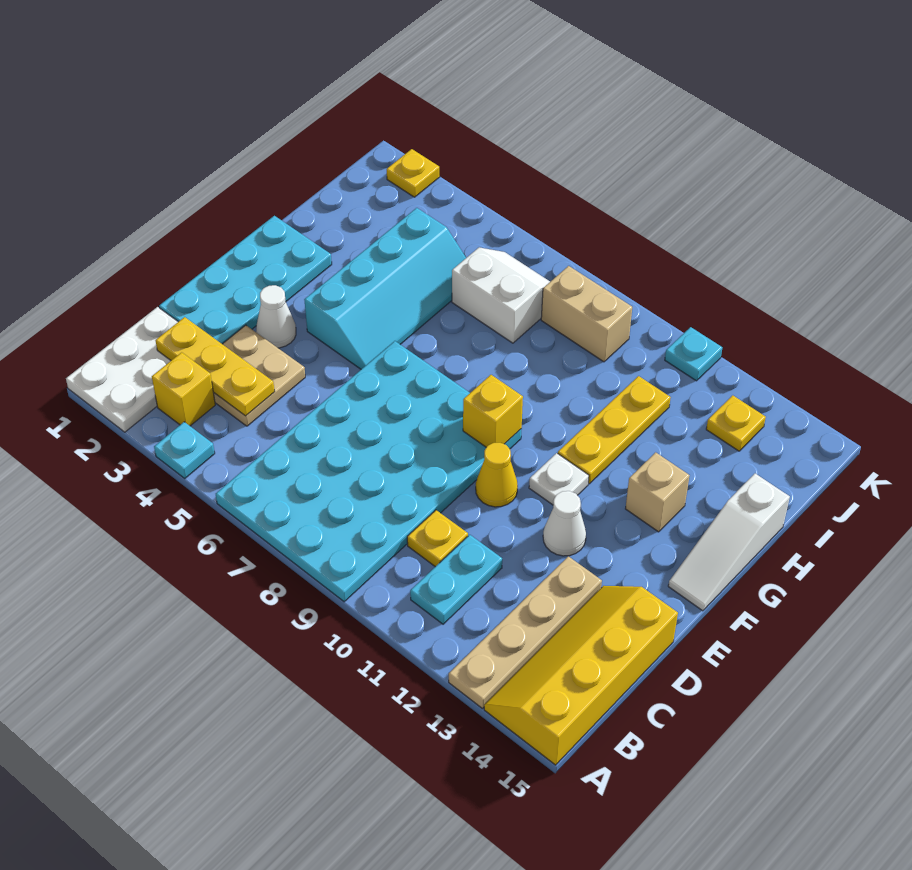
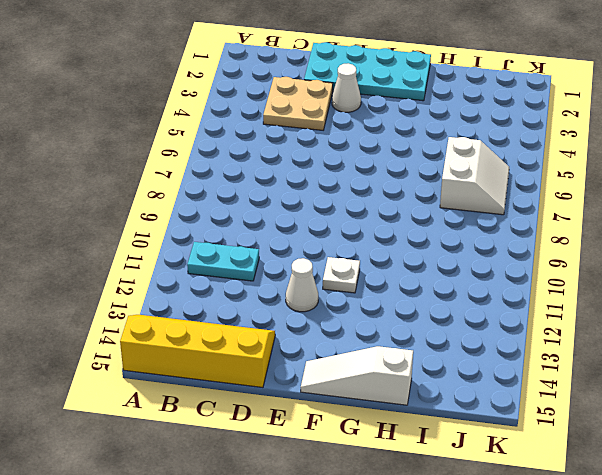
none -> white 2x3 plate [66,307,178,432]
none -> cyan 1x1 plate [154,422,215,478]
none -> cyan 4x6 plate [216,341,522,602]

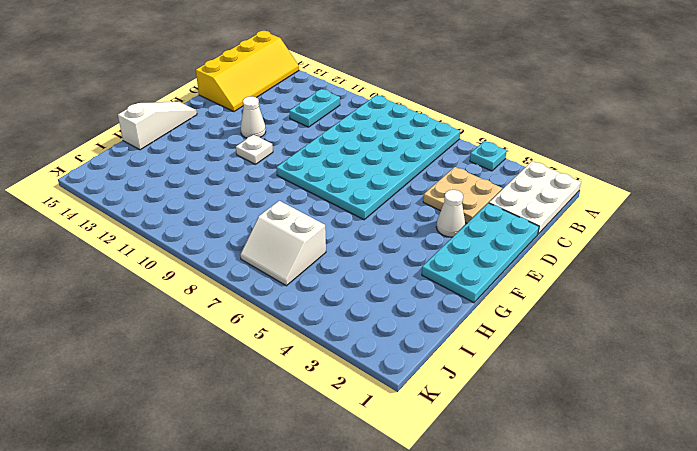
none -> tan 1x4 plate [449,556,602,709]
none -> yellow 1x1 brick [152,352,215,426]
none -> yellow 1x1 plate [407,510,468,567]

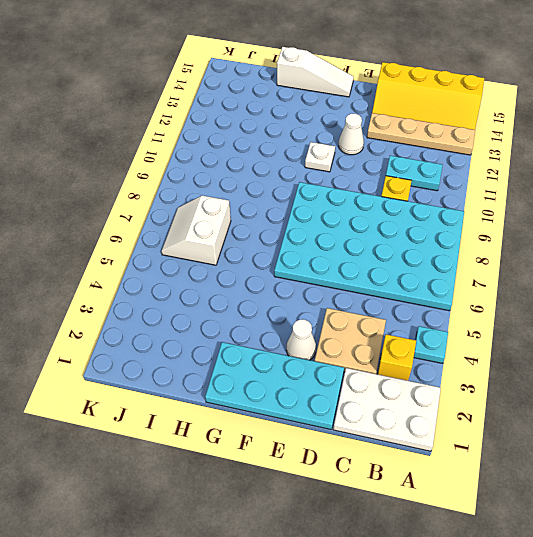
none -> yellow 1x1 cone [476,443,518,507]
none -> cyan 2x4 slope [304,208,466,369]
none -> yellow 1x3 plate [558,376,671,484]

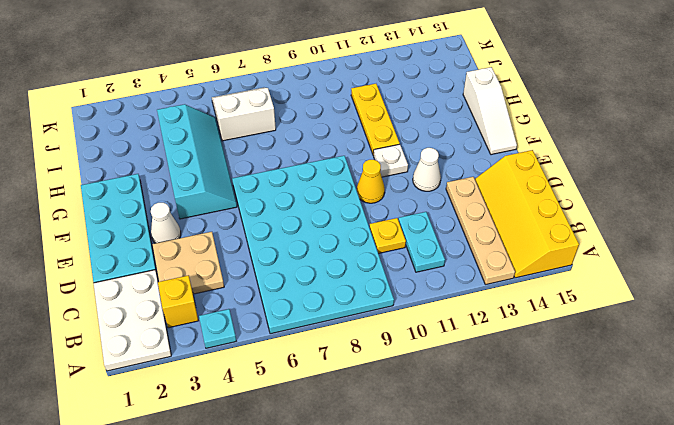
none -> tan 1x1 brick [626,452,690,532]
none -> tan 1x2 brick [541,266,632,362]
none -> yellow 1x1 plate [706,395,766,451]

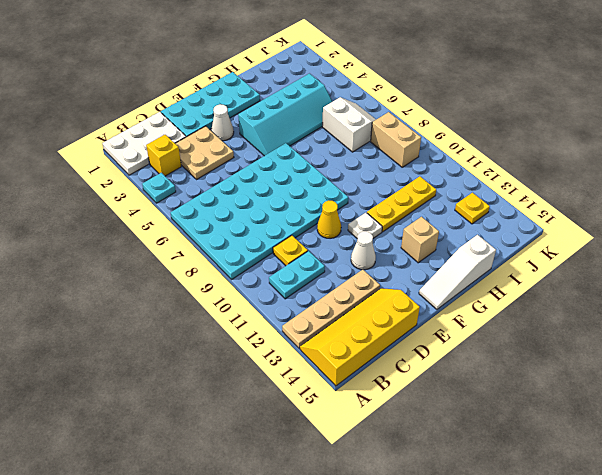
none -> yellow 1x1 plate [387,149,440,197]
none -> cyan 1x1 plate [665,327,722,381]
none -> yellow 1x3 plate [155,317,275,416]

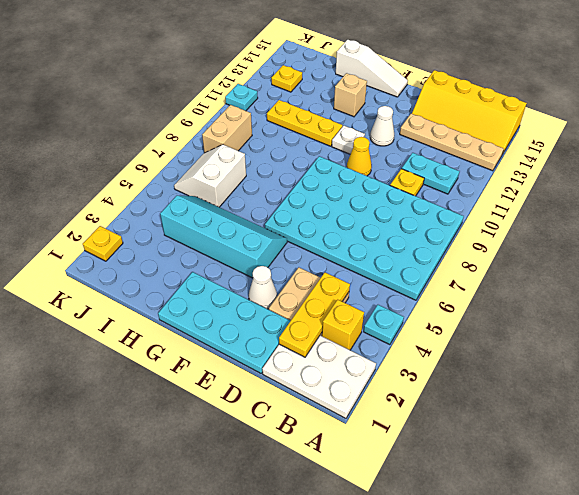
none -> yellow 1x1 brick [463,375,523,447]

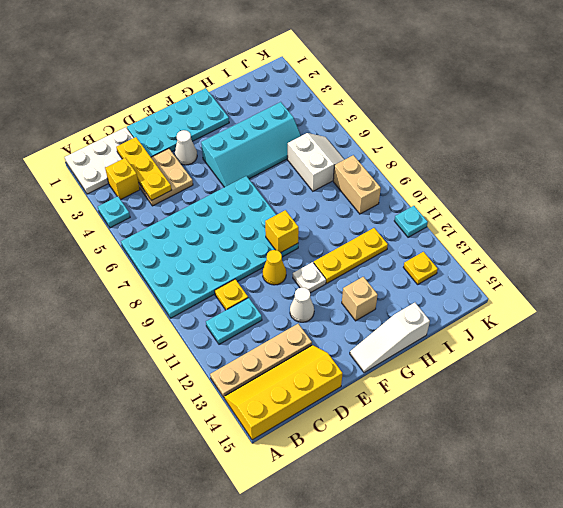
none -> yellow 1x1 plate [387,149,440,197]

